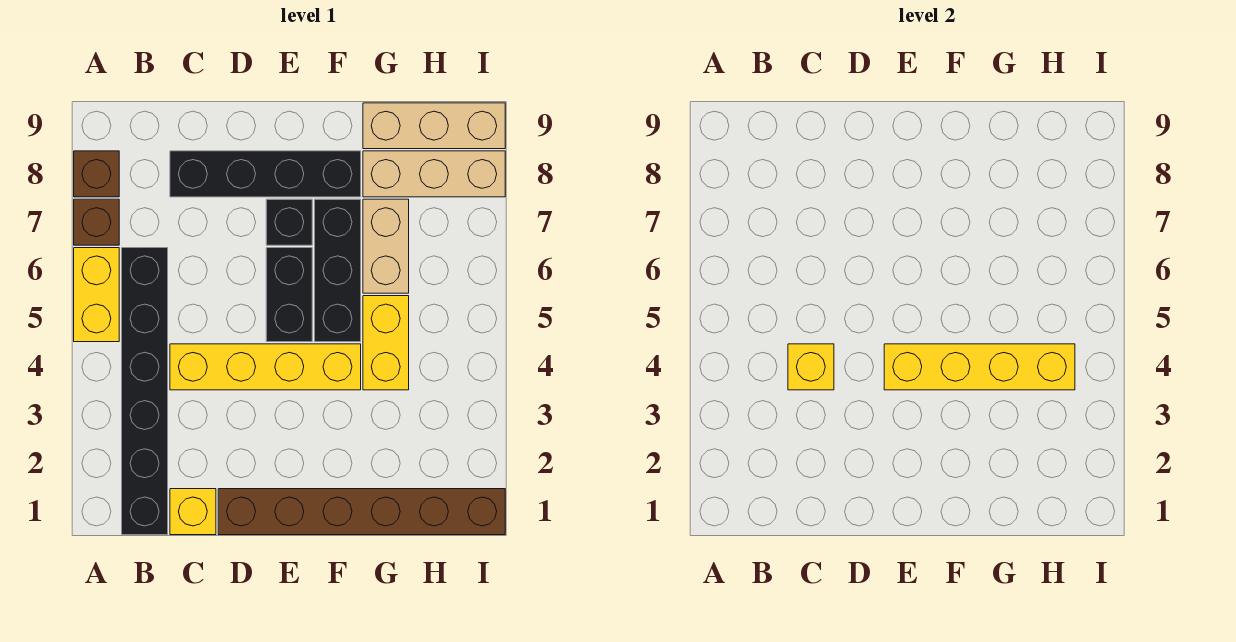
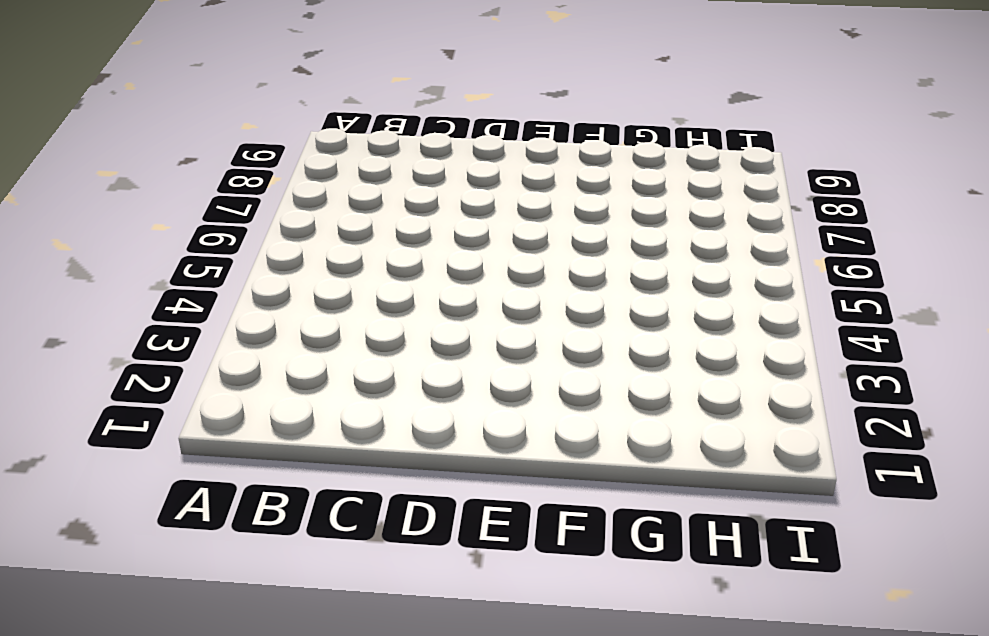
none -> yellow 1x2 brick [74,248,119,342]
none -> brown 1x1 brick [74,199,119,245]
none -> brown 1x1 brick [74,151,119,197]

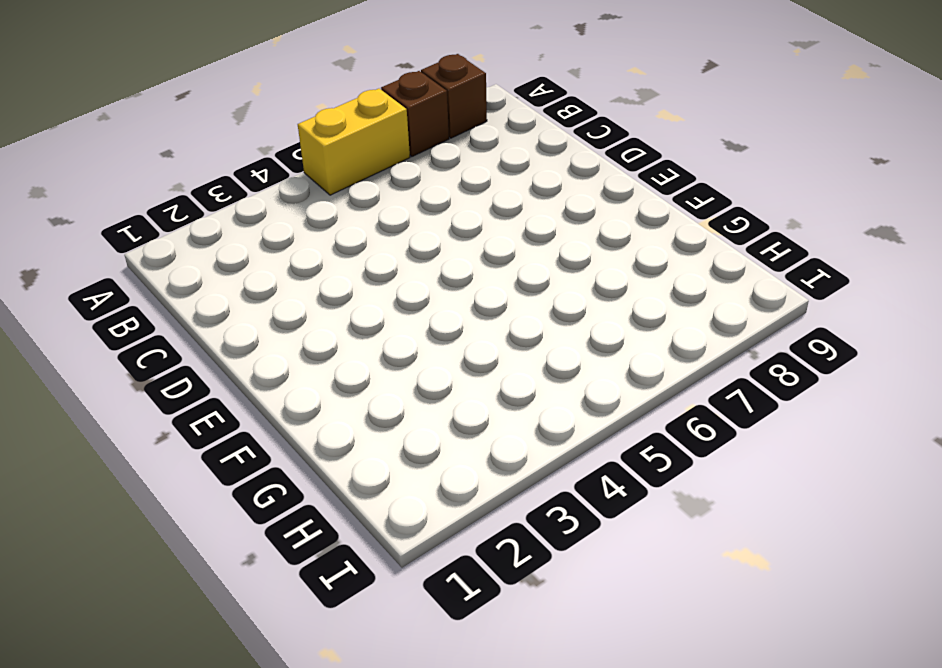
none -> black 1x6 brick [122,248,168,535]
none -> yellow 1x1 brick [170,489,216,535]
none -> yellow 1x4 brick [170,344,361,390]

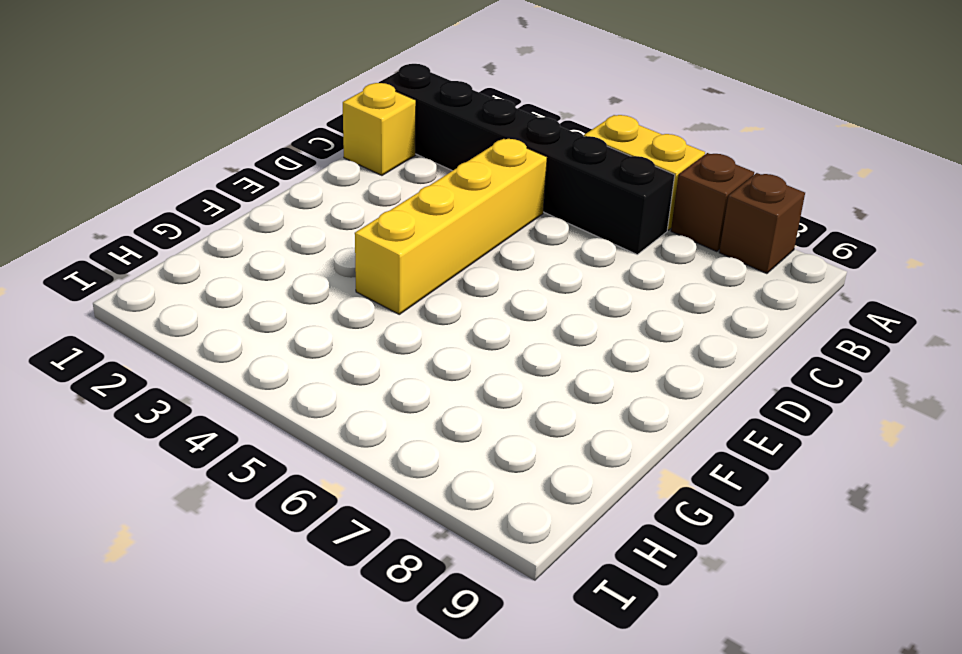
none -> black 1x4 brick [170,151,361,197]
none -> brown 1x6 brick [218,489,505,535]
none -> black 1x2 brick [266,248,312,342]

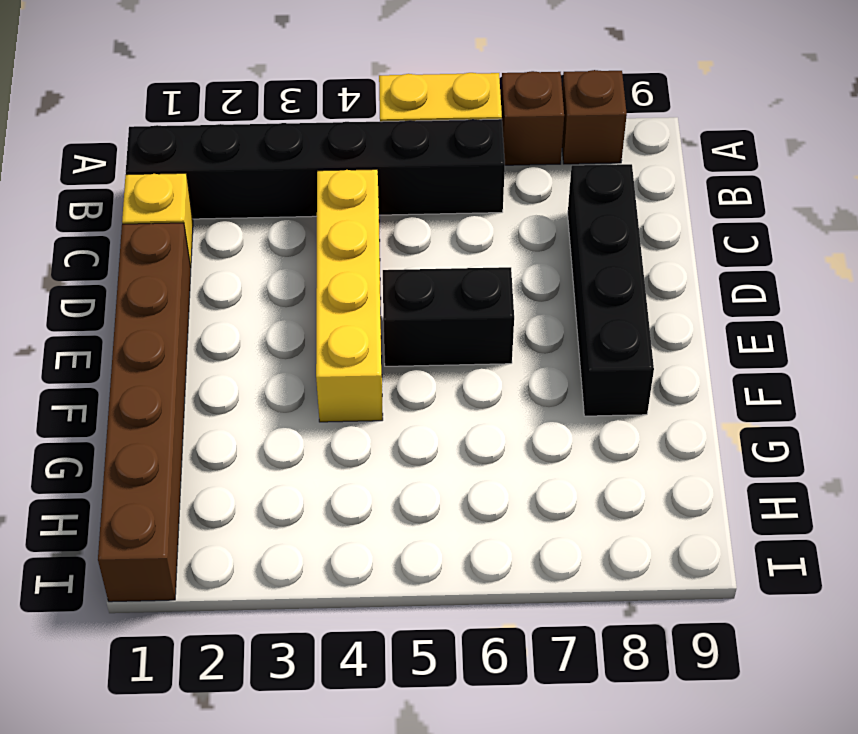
none -> black 1x1 brick [266,199,312,245]
none -> black 1x3 brick [315,199,361,342]
none -> yellow 1x2 brick [363,296,409,390]

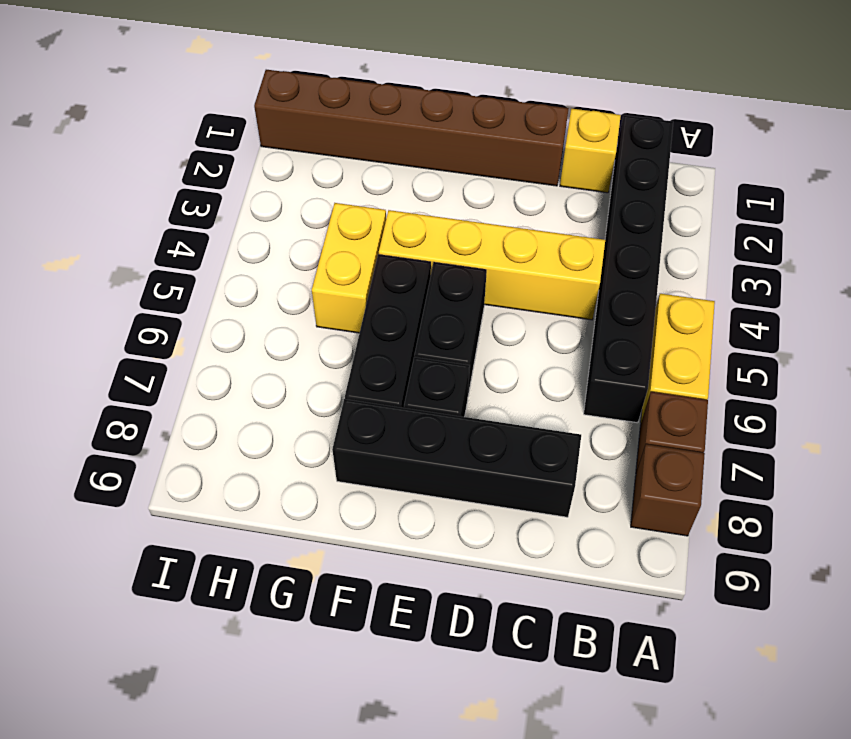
none -> tan 1x2 brick [363,199,409,293]
none -> tan 1x3 brick [363,151,505,197]
none -> tan 1x3 brick [363,103,505,149]

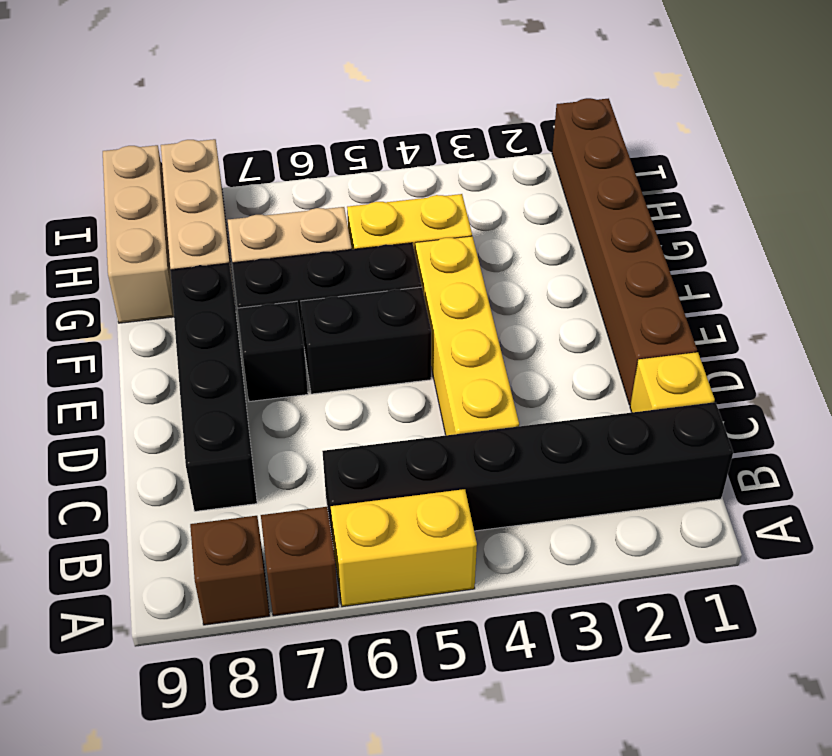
none -> yellow 1x1 brick [788,344,834,390]
none -> yellow 1x4 brick [884,344,1075,390]

